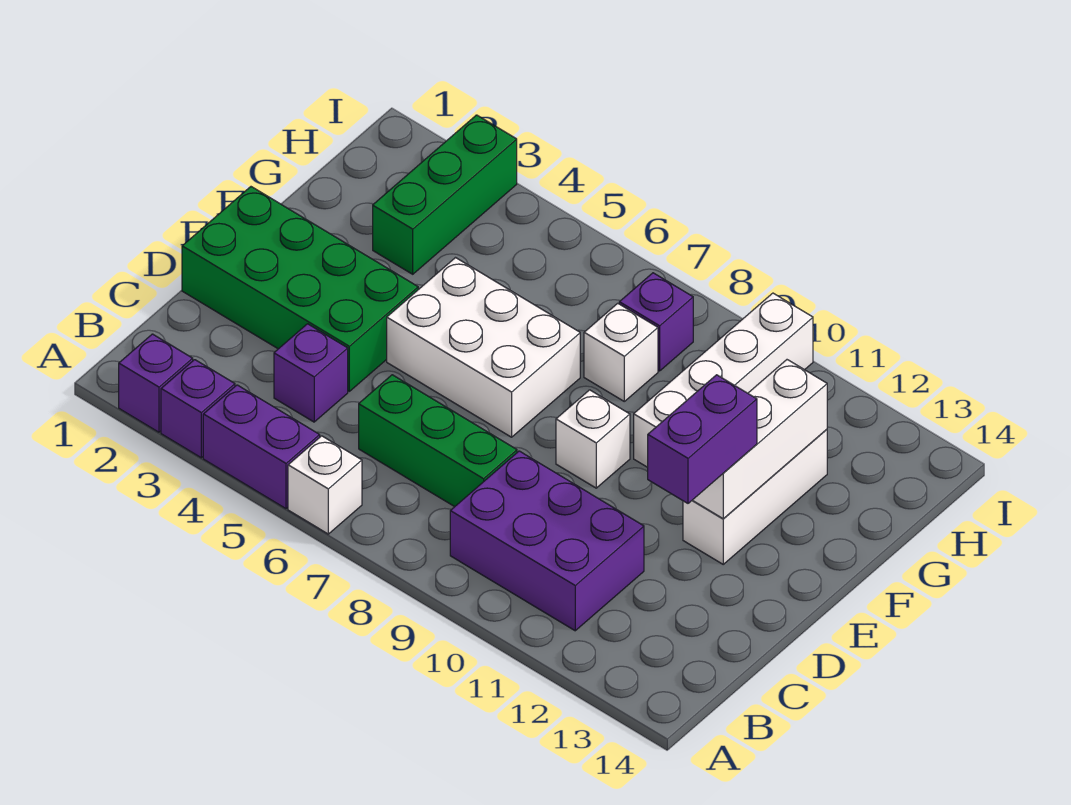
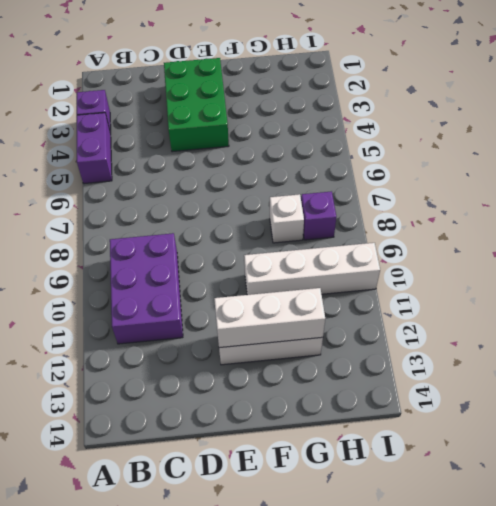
green 2x3 brick [164,58,229,152] -> green 2x4 brick [182,187,418,391]
none -> purple 1x1 brick [119,334,193,432]
none -> white 1x1 brick [288,436,362,534]
none -> purple 1x1 brick [274,324,348,422]

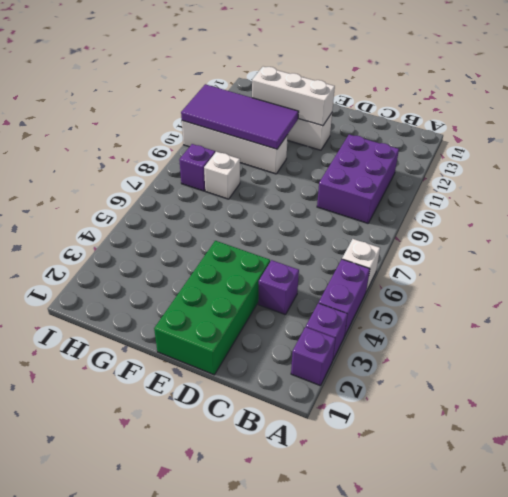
purple 2x4 tile [181,84,299,149] -> none
none -> green 1x3 brick [359,375,517,507]
none -> white 2x3 brick [387,258,580,437]
none -> white 1x1 brick [556,390,630,488]

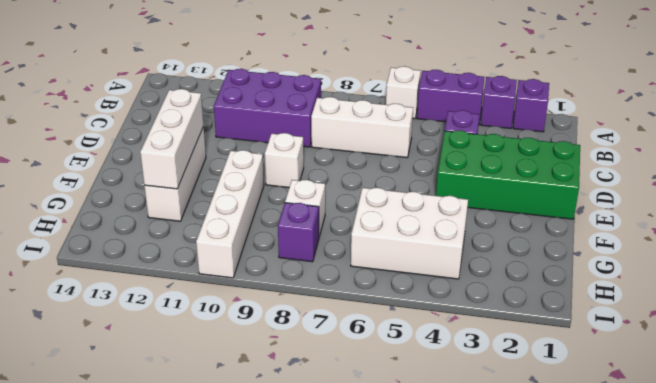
white 1x3 brick [311,97,413,158] -> green 1x3 brick [359,375,517,507]
white 2x3 brick [351,188,468,279] -> white 2x3 brick moved to [387,258,580,437]
none -> green 1x3 brick [373,115,517,274]
none -> purple 1x2 brick [648,375,757,503]

